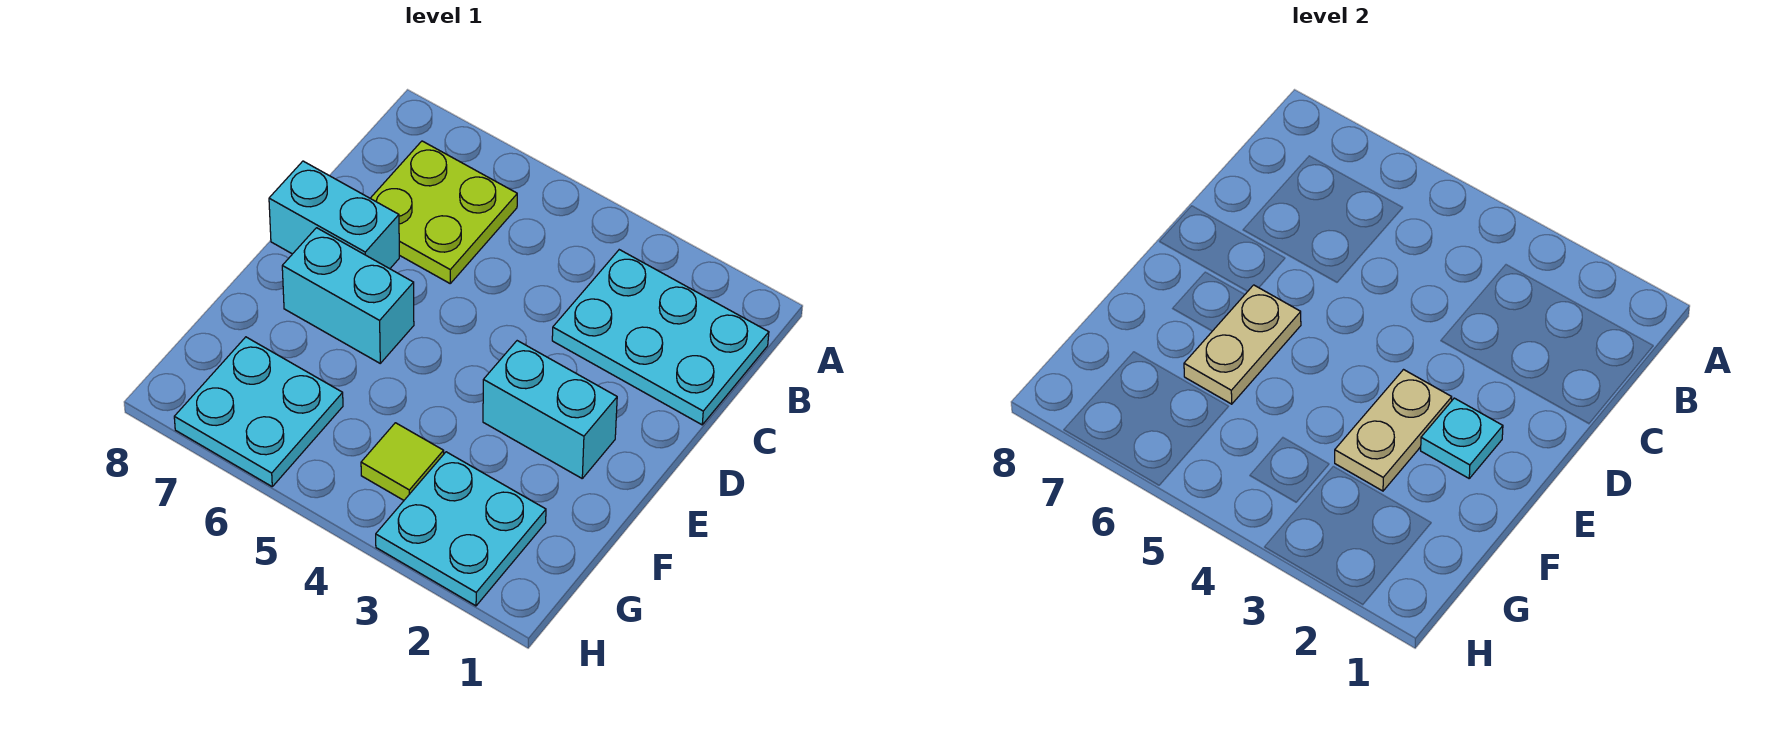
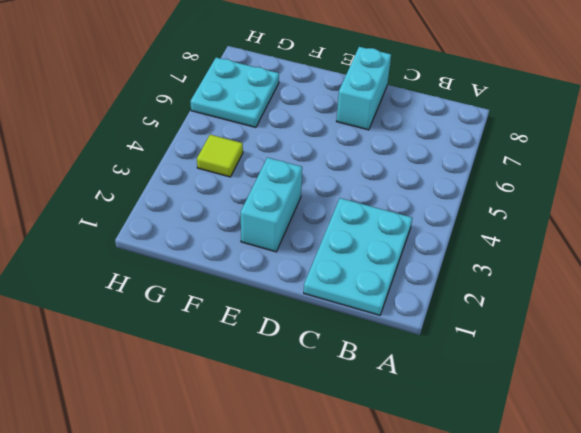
none -> lime 2x2 plate [370,141,517,283]
none -> cyan 1x2 brick [282,228,414,363]

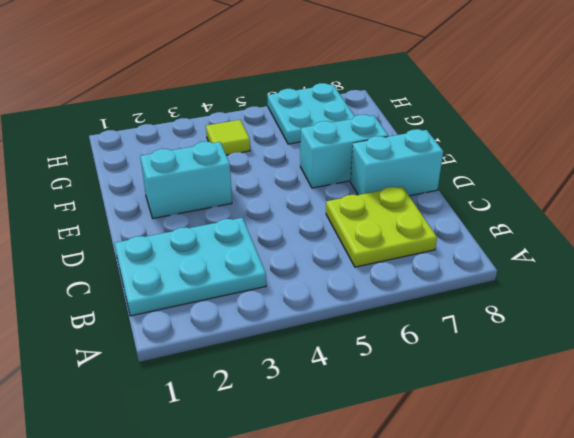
none -> cyan 2x2 plate [376,452,546,606]
none -> cyan 1x1 plate [1421,398,1503,478]

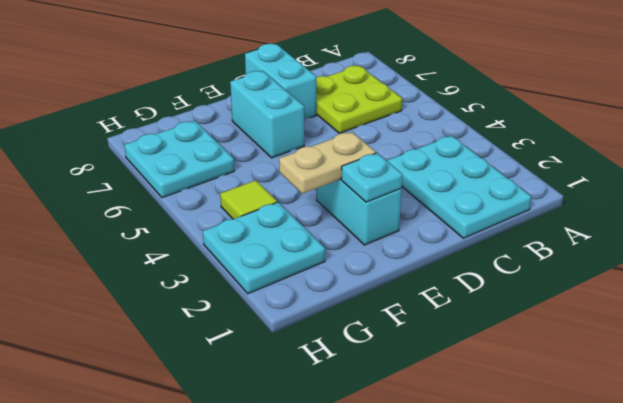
none -> tan 1x2 plate [1184,285,1301,404]

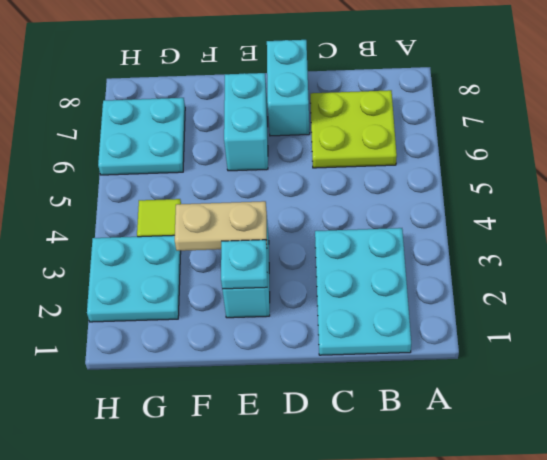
none -> tan 1x2 plate [1184,285,1301,404]

